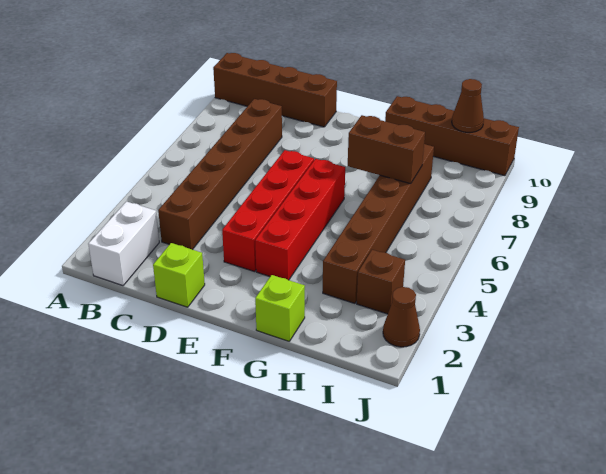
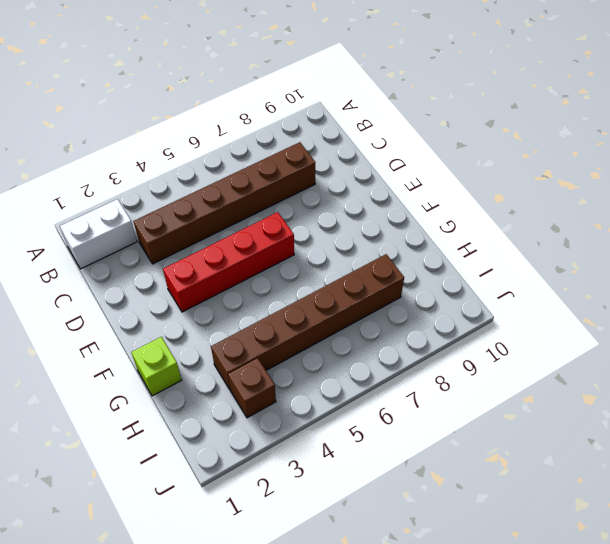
none -> brown 1x4 brick [213,53,337,127]
none -> lime 1x1 brick [153,243,205,307]
none -> red 1x4 brick [255,159,345,280]

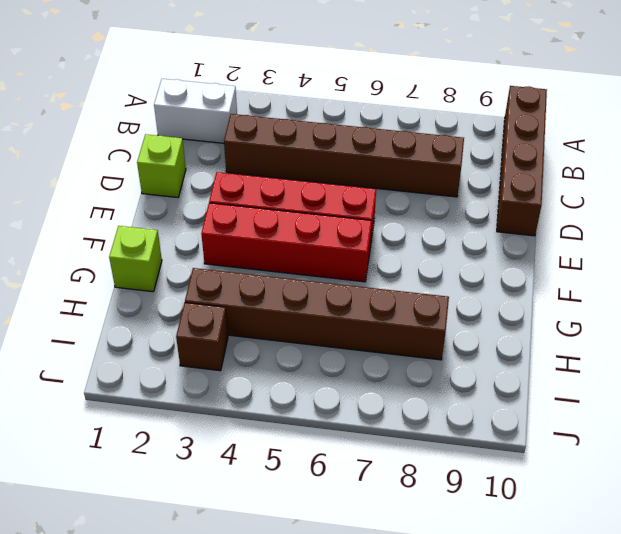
none -> brown 1x4 brick [385,96,519,176]
none -> brown 1x1 cone [383,287,420,347]
none -> brown 1x2 brick [348,115,425,184]

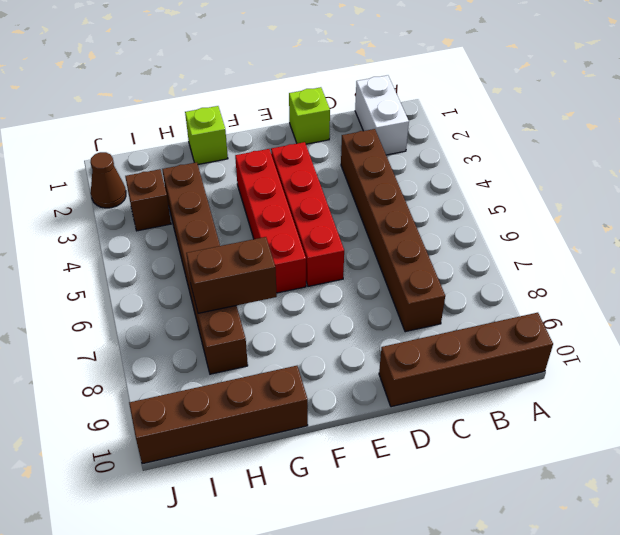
none -> brown 1x1 cone [452,79,484,132]

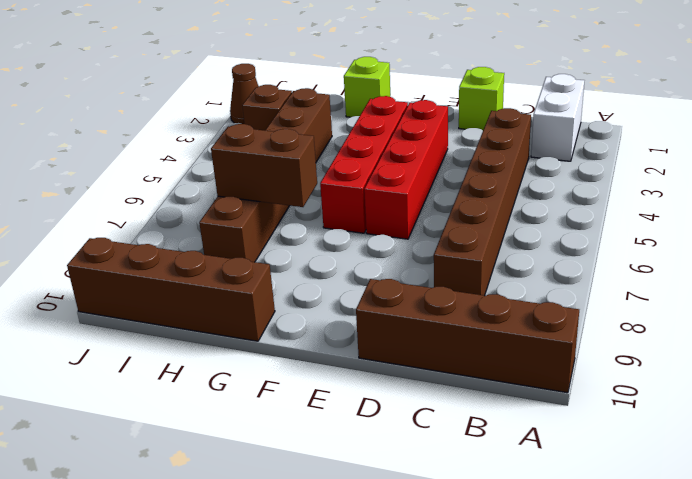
none -> brown 1x1 cone [452,79,484,132]

